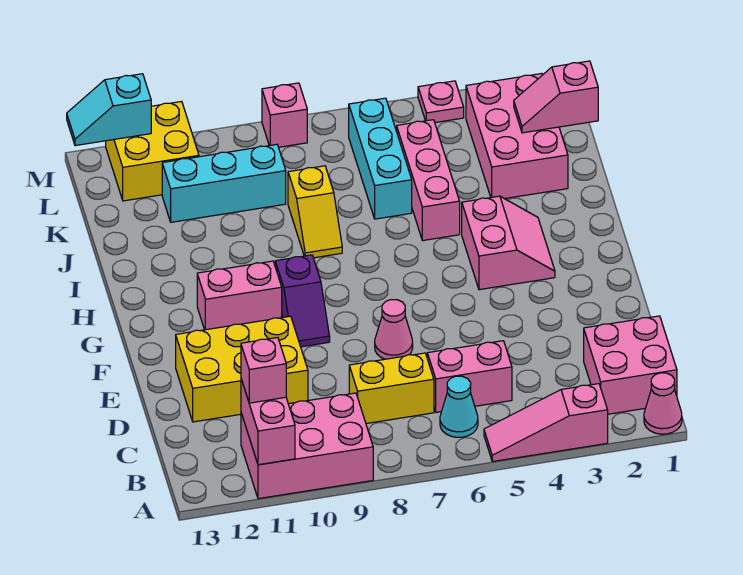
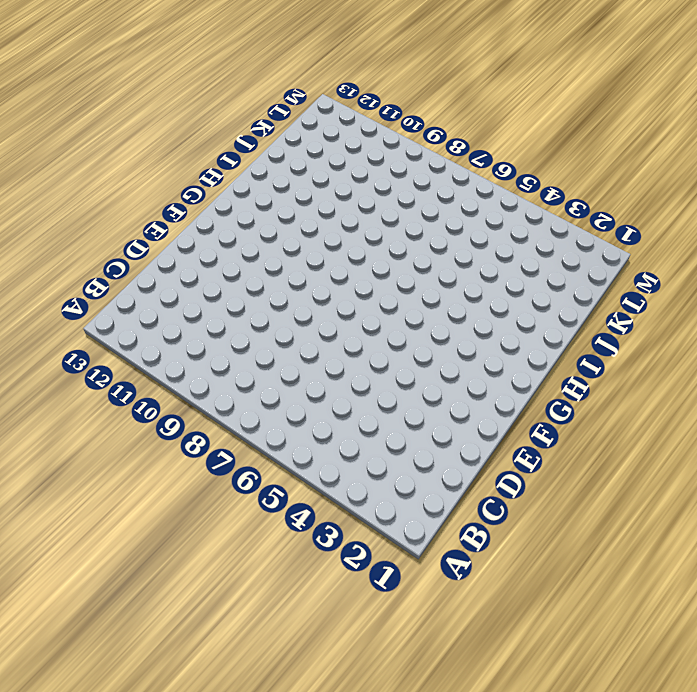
none -> pink 1x1 cone [644,373,682,434]
none -> pink 1x3 slope [484,384,608,462]
none -> pink 2x3 brick [241,393,373,499]

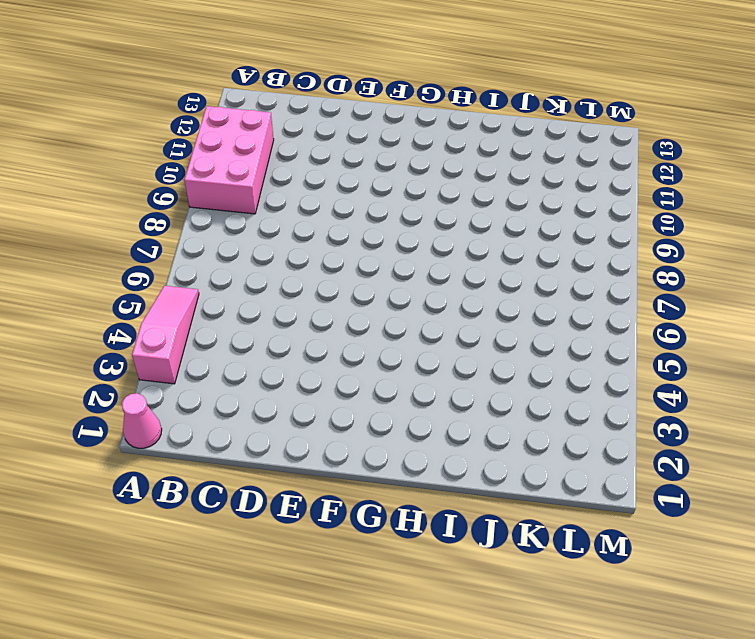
none -> pink 2x2 brick [584,316,677,414]
none -> cyan 1x1 cone [440,376,478,437]
none -> pink 1x2 brick [427,341,512,412]

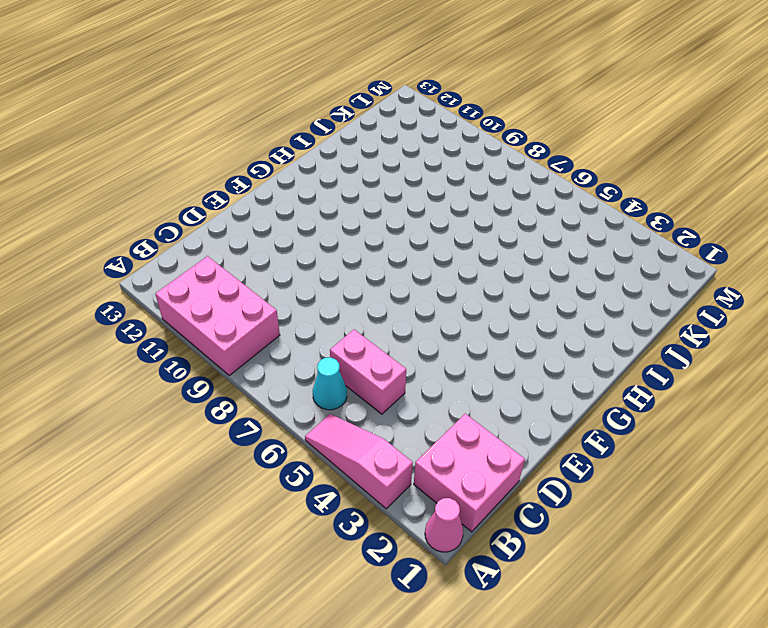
none -> yellow 1x2 brick [349,353,434,424]
none -> yellow 2x3 brick [176,316,308,422]
none -> pink 1x1 cone [375,300,413,359]

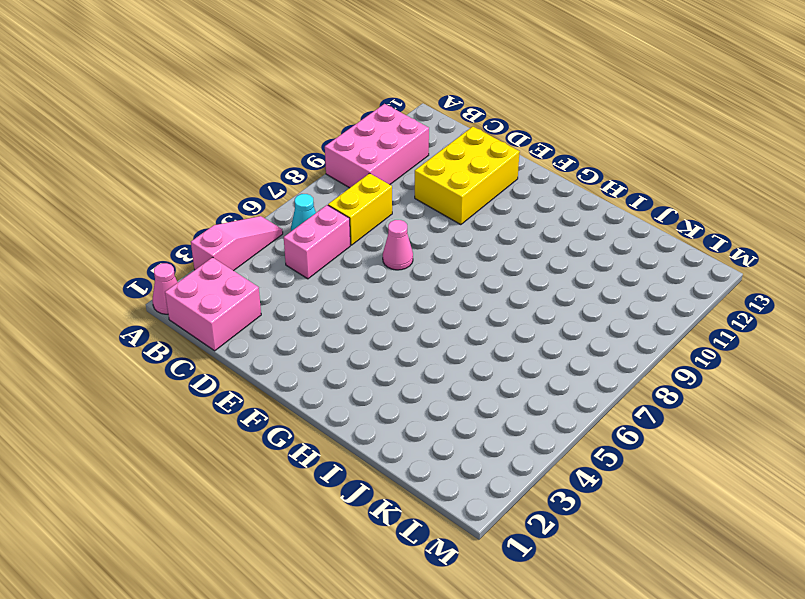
none -> purple 1x2 slope [275,255,330,347]
none -> pink 2x2 slope [462,196,555,290]
none -> pink 1x2 brick [197,261,282,330]

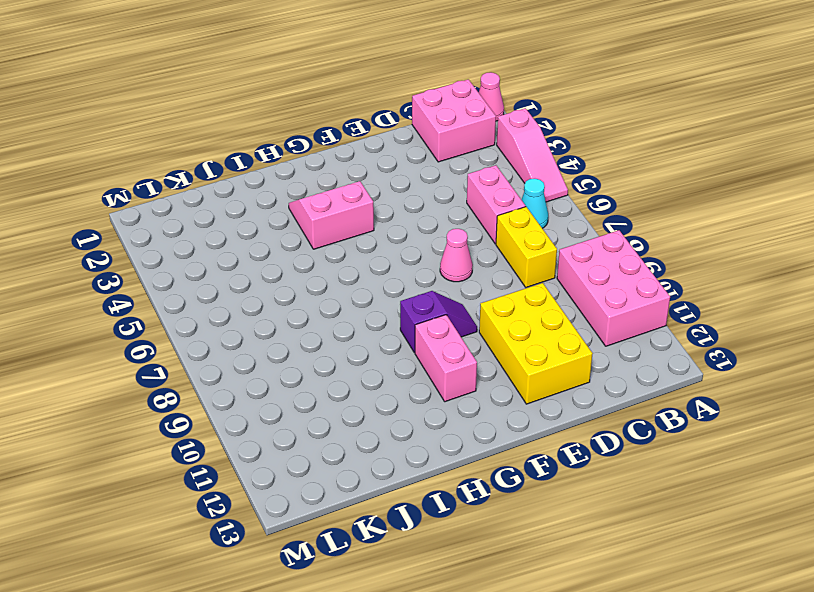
none -> pink 1x3 brick [397,120,460,240]
none -> yellow 1x2 slope [288,166,342,258]
none -> pink 2x3 brick [466,74,568,199]

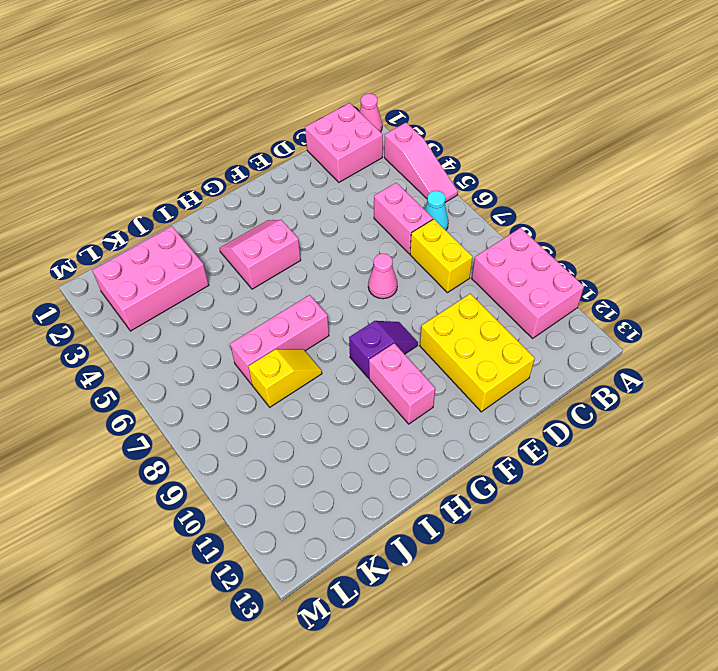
pink 1x3 brick [230,295,329,384] -> pink 1x3 brick moved to [397,120,460,240]
none -> cyan 1x3 brick [349,98,412,219]
none -> cyan 1x3 brick [162,144,286,222]
none -> yellow 2x2 brick [106,102,199,201]

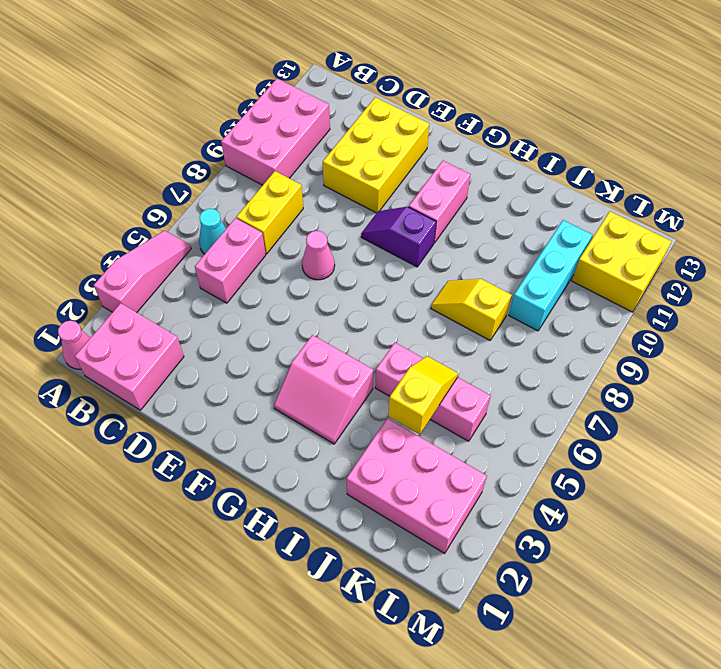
yellow 1x2 slope [388,356,458,434] -> none
none -> cyan 1x3 brick [349,98,412,219]
none -> pink 1x1 plate [418,81,464,123]
none -> pink 1x1 brick [262,83,307,147]

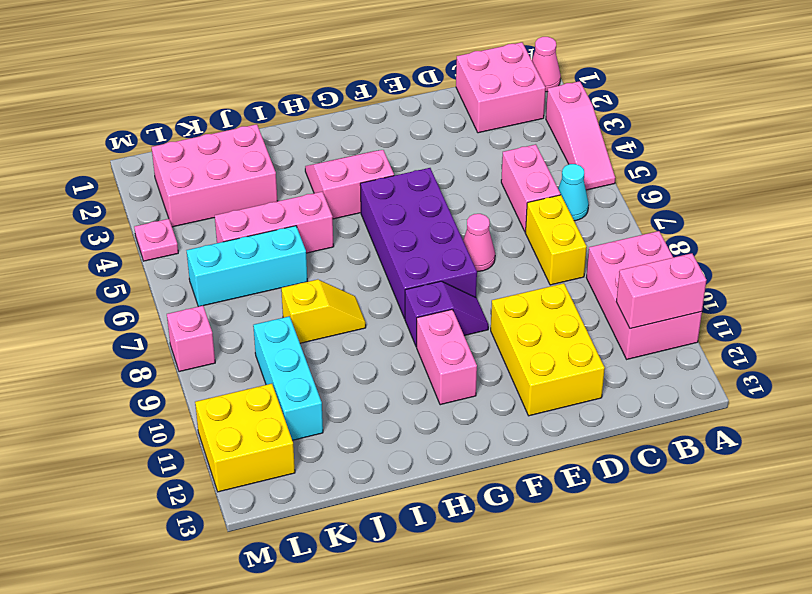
purple 2x4 brick [360,168,477,319] -> none
none -> pink 1x2 slope [514,61,598,133]
none -> cyan 1x2 slope [67,74,151,146]
none -> pink 1x1 brick [241,337,286,403]

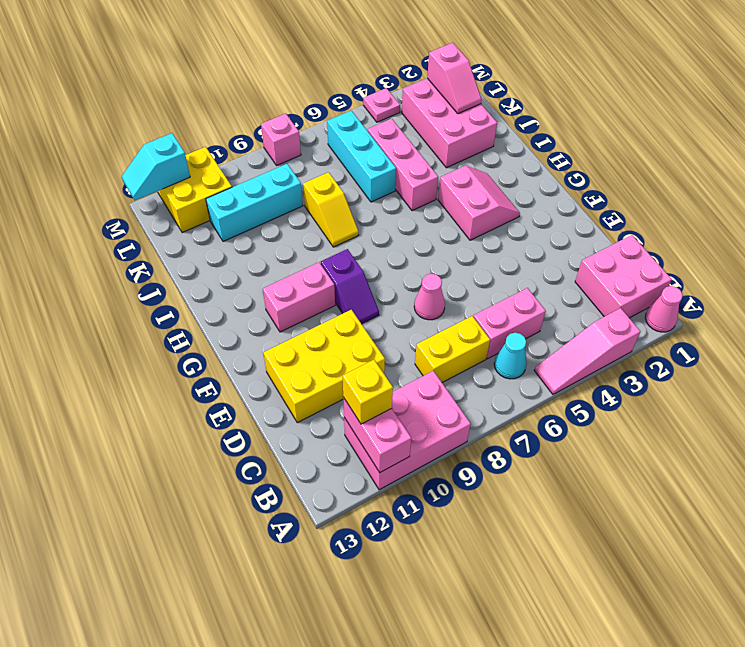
yellow 1x1 brick [343,360,393,424] -> pink 1x1 brick [241,337,286,403]
pink 1x2 slope [427,43,482,114] -> pink 1x2 slope turned to [514,61,598,133]

